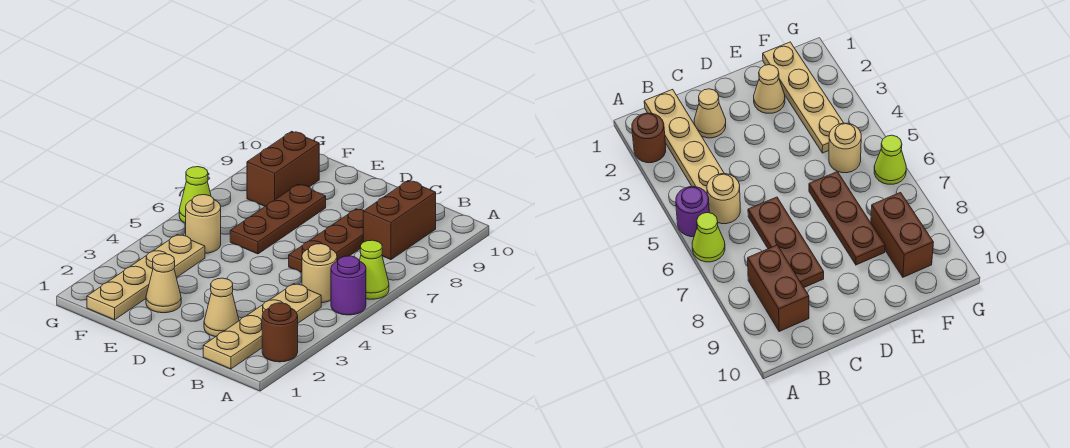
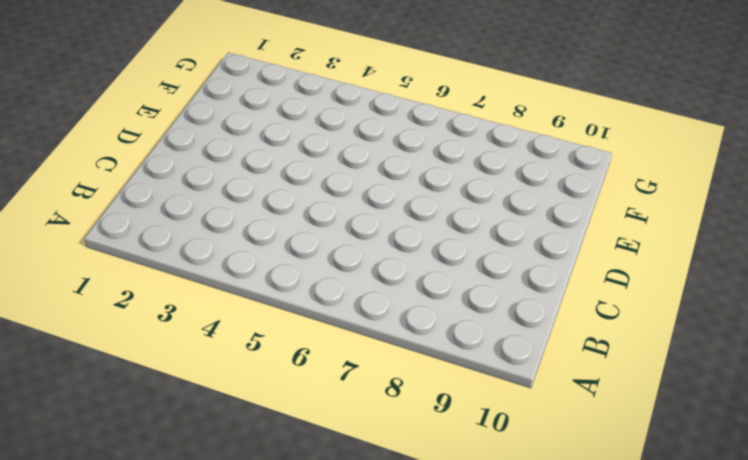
none -> brown 1x1 round brick [262,303,298,362]
none -> purple 1x1 round brick [331,256,366,315]
none -> lime 1x1 cone [360,240,389,299]

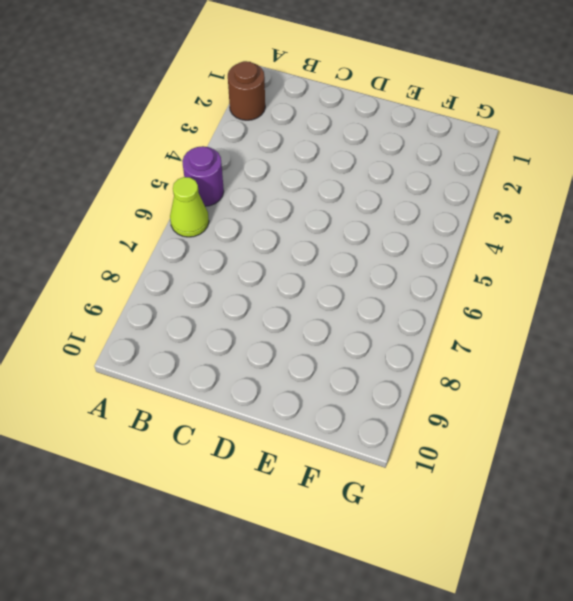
none -> tan 1x4 plate [203,284,321,369]
none -> tan 1x1 round brick [302,244,337,303]
none -> brown 1x2 brick [363,181,436,260]

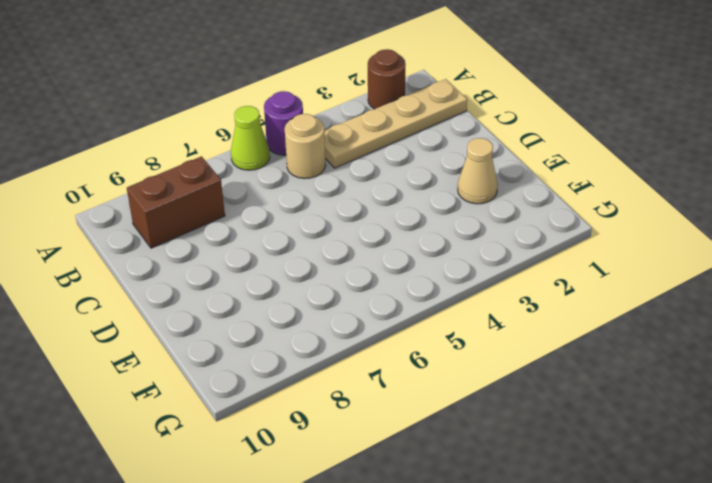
none -> tan 1x1 cone [204,278,239,337]
none -> brown 1x3 plate [289,209,364,272]
none -> brown 1x3 plate [230,184,326,254]

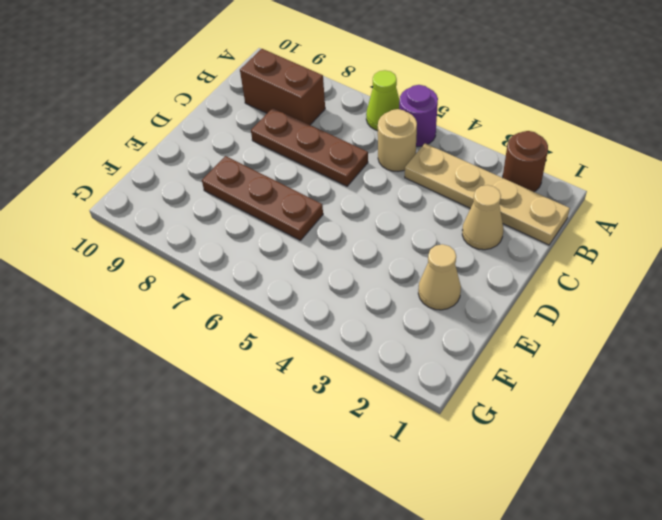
none -> tan 1x4 plate [87,235,205,320]
none -> tan 1x1 round brick [186,195,221,253]
none -> brown 1x2 brick [247,131,319,206]

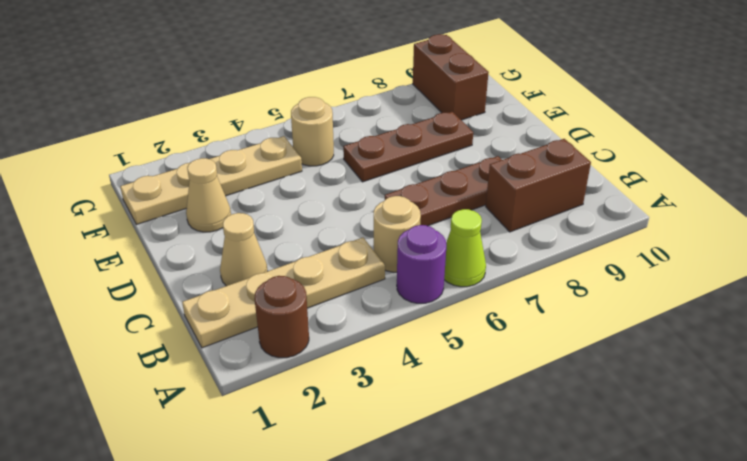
brown 1x2 brick [413,34,489,120] -> brown 1x2 brick turned to [247,131,319,206]
none -> lime 1x1 cone [179,167,211,223]

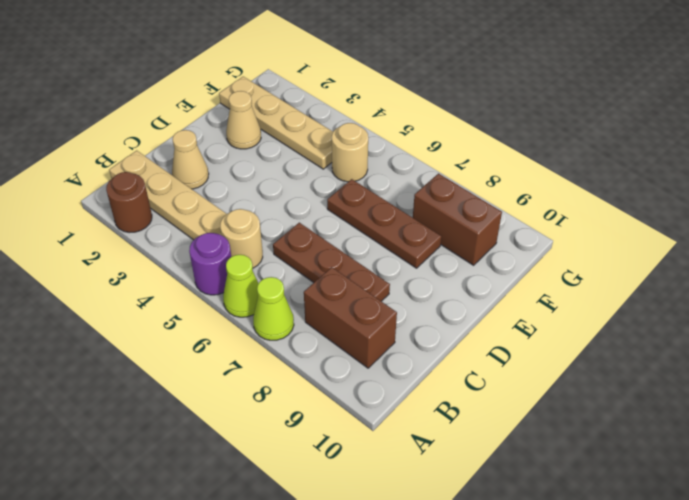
lime 1x1 cone [253,277,294,340] -> lime 1x1 cone moved to [179,167,211,223]

